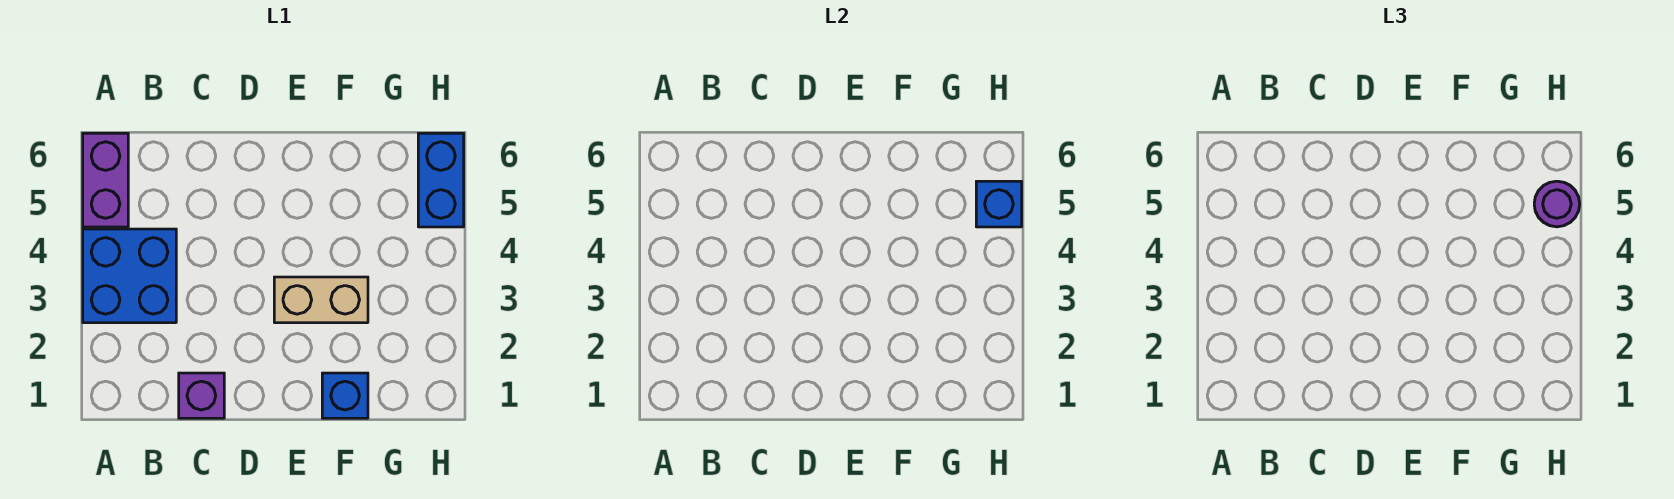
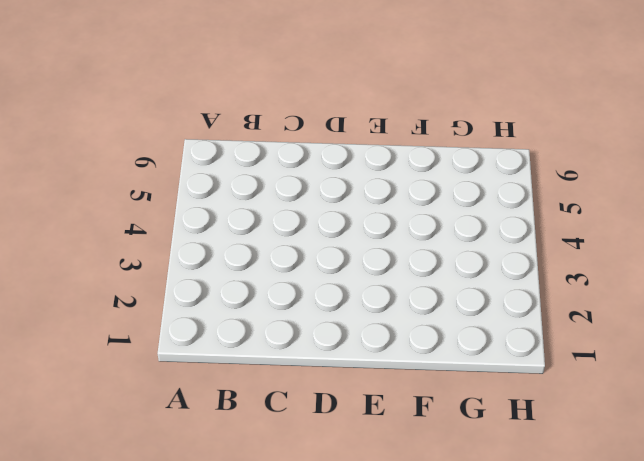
none -> blue 2x2 brick [83,229,176,323]
none -> purple 1x2 brick [83,133,128,227]

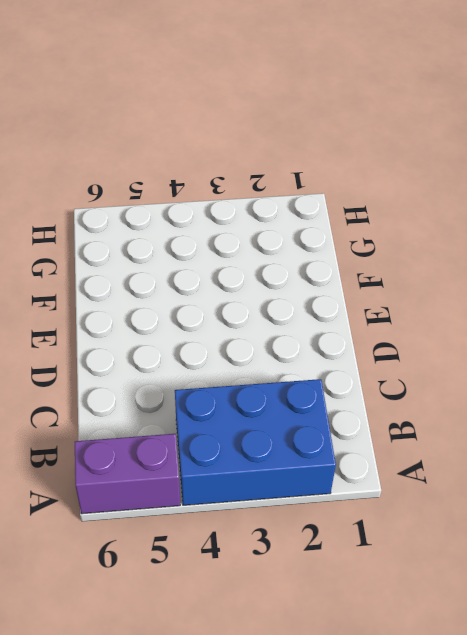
blue 2x3 brick [175,379,336,505] -> blue 2x2 brick [83,229,176,323]
none -> purple 1x1 brick [179,373,224,418]
none -> tan 1x2 brick [274,277,368,323]

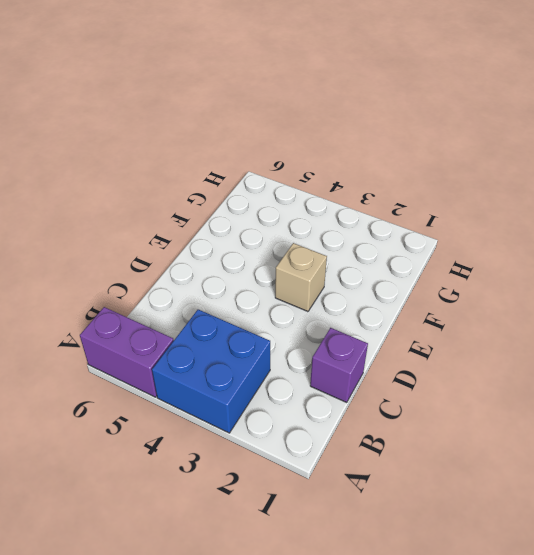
tan 1x1 brick [275,243,327,311] -> tan 1x2 brick [274,277,368,323]
none -> blue 1x1 brick [322,373,368,418]
none -> blue 1x2 brick [418,133,464,227]

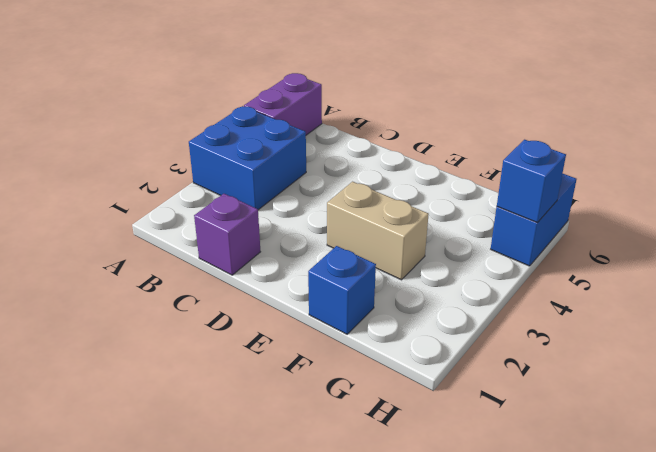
none -> purple 1x1 round brick [1534,181,1580,227]

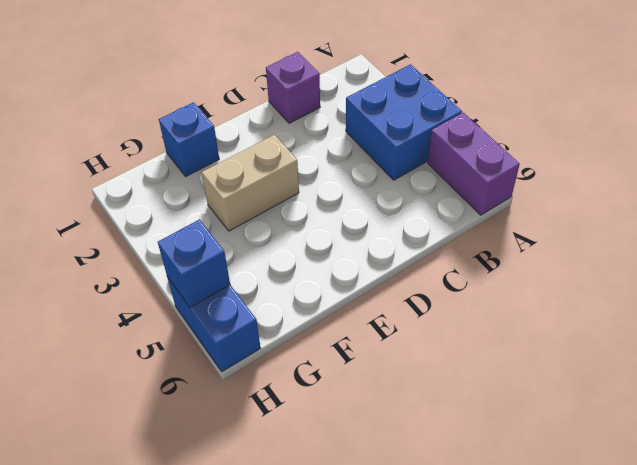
none -> purple 1x1 round brick [1534,181,1580,227]

